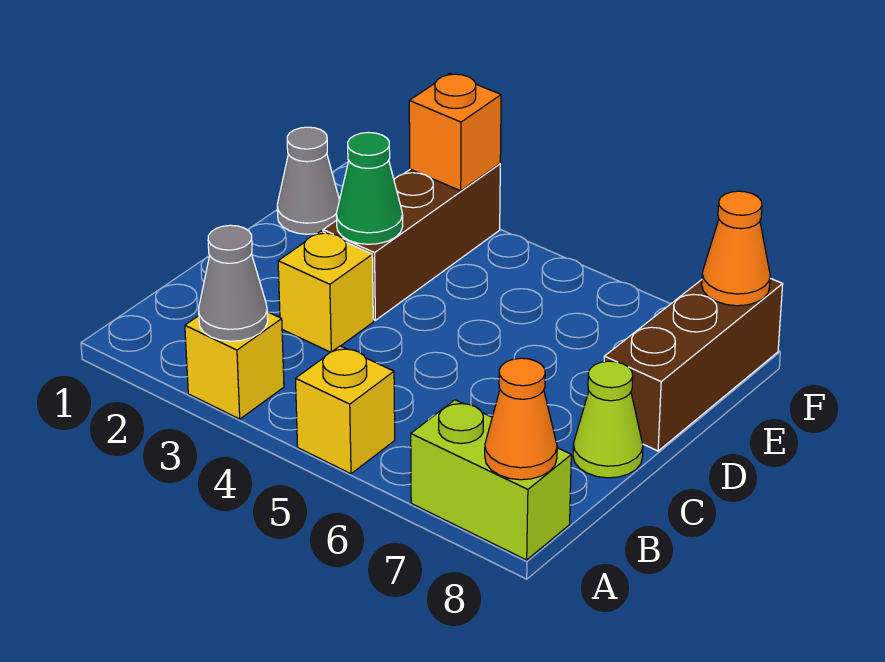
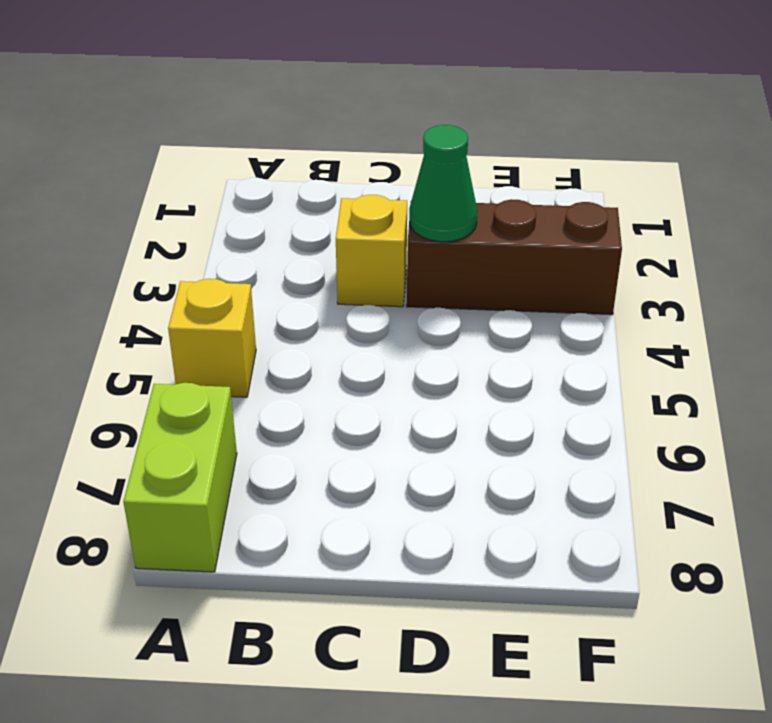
none -> yellow 1x1 brick [185,312,284,419]
none -> lime 1x1 cone [573,361,643,478]
none -> brown 1x3 brick [604,278,783,451]

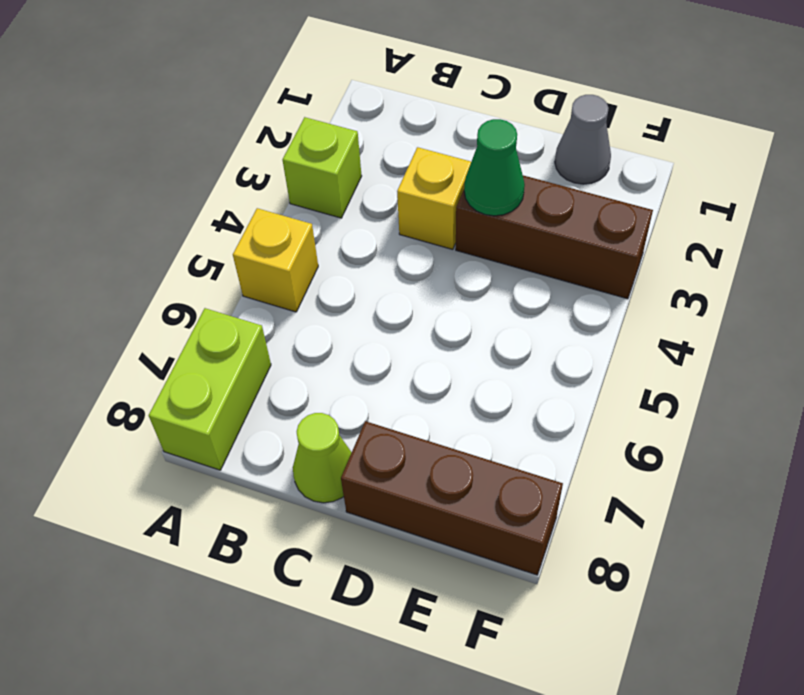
lime 1x1 brick [283,117,362,218] -> yellow 1x1 brick [185,312,284,419]
none -> grey 1x1 cone [199,225,268,341]
none -> orange 1x1 cone [485,358,557,480]
none -> orange 1x1 brick [409,73,501,191]

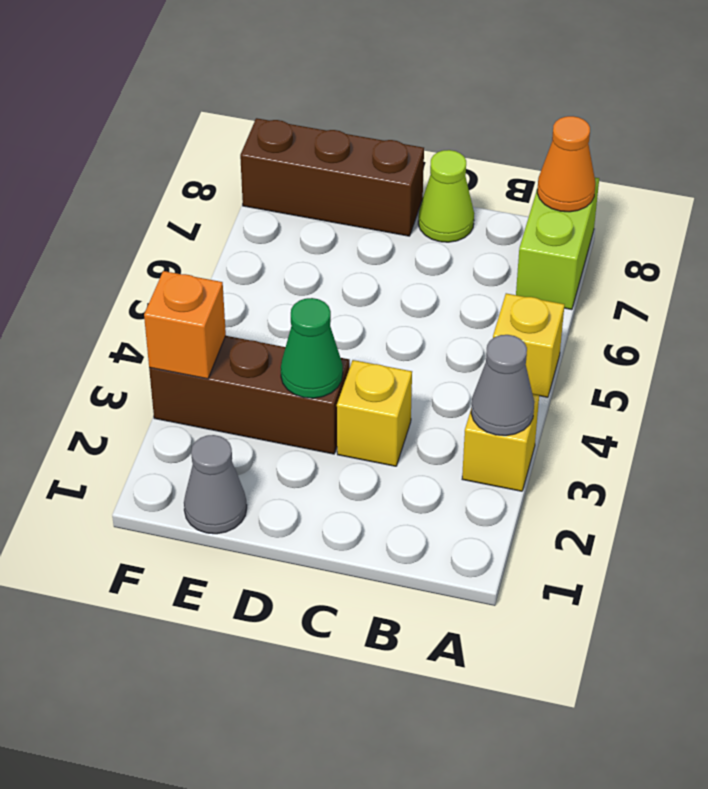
none -> orange 1x1 cone [702,191,770,306]

